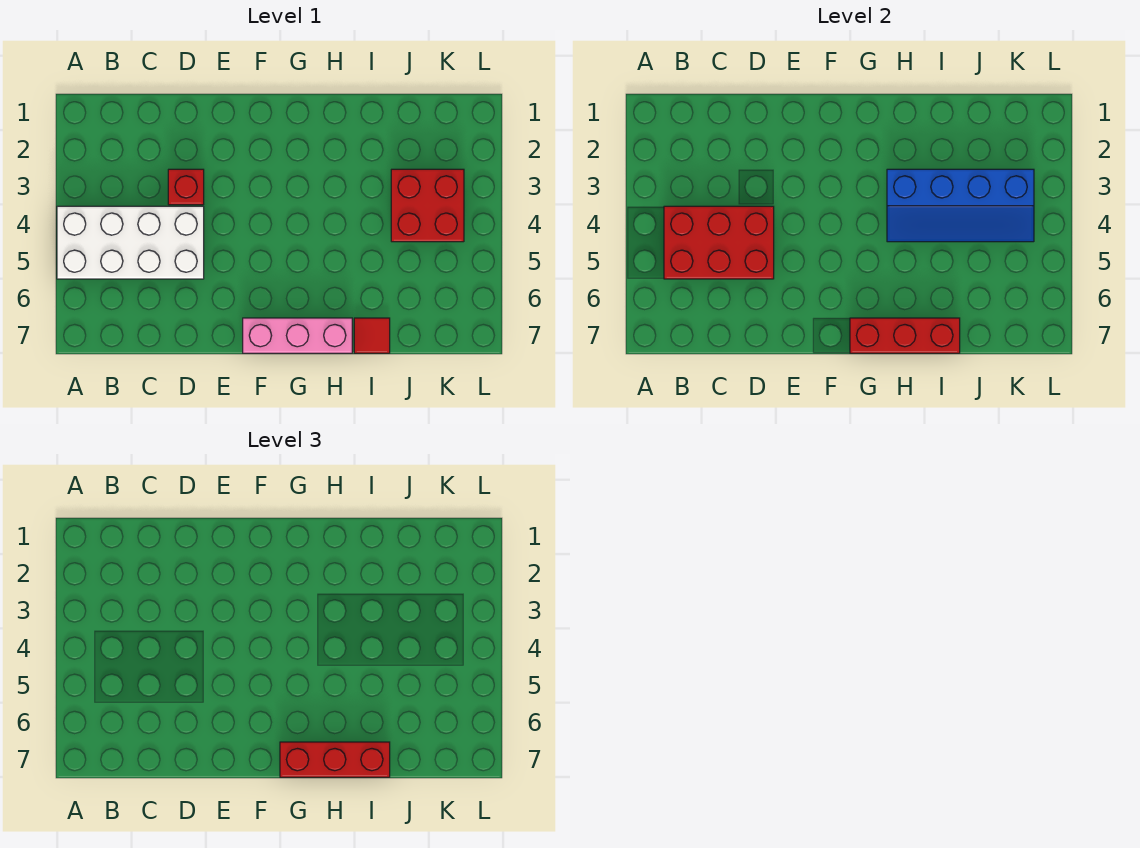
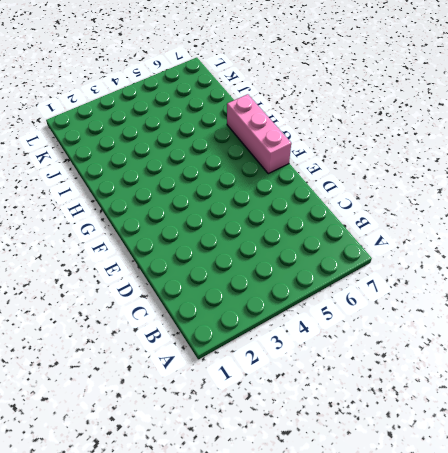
none -> white 2x4 brick [57,206,204,279]
none -> red 1x1 brick [168,169,204,205]

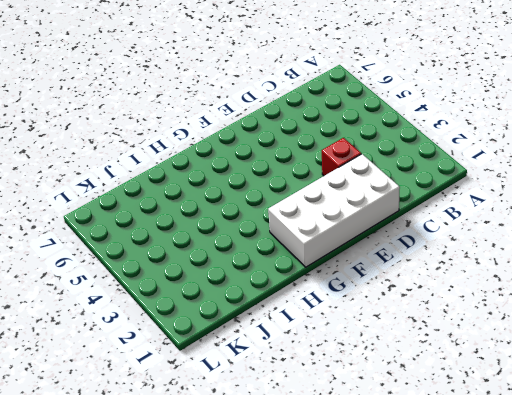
white 2x4 brick [268,154,400,267] -> white 2x4 brick moved to [57,206,204,279]
none -> pink 1x3 brick [243,318,352,353]
none -> red 1x1 tile [354,318,390,353]

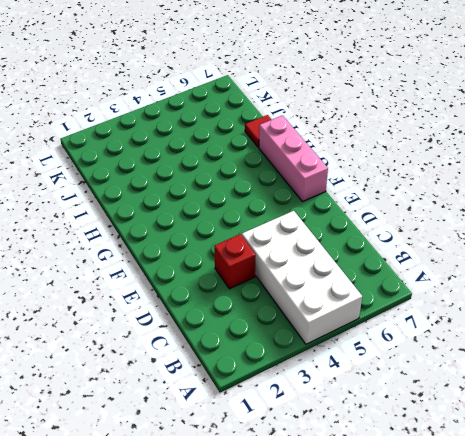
none -> red 2x2 brick [391,169,464,242]
none -> red 2x3 brick [664,206,774,279]

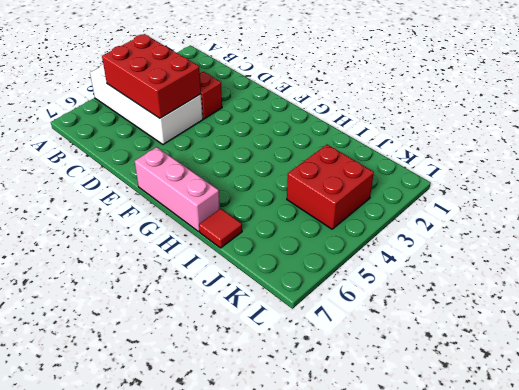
none -> red 1x3 brick [850,318,960,353]
none -> blue 2x4 slope [887,169,1034,242]

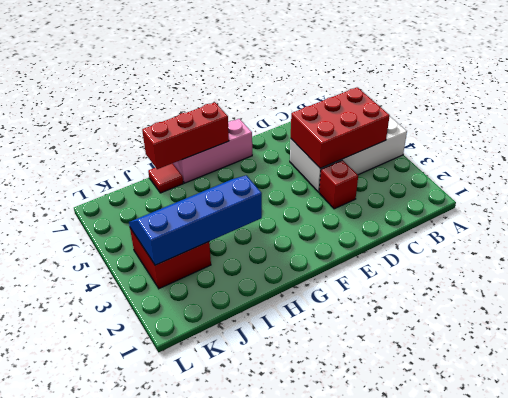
none -> red 1x3 brick [280,742,390,777]

